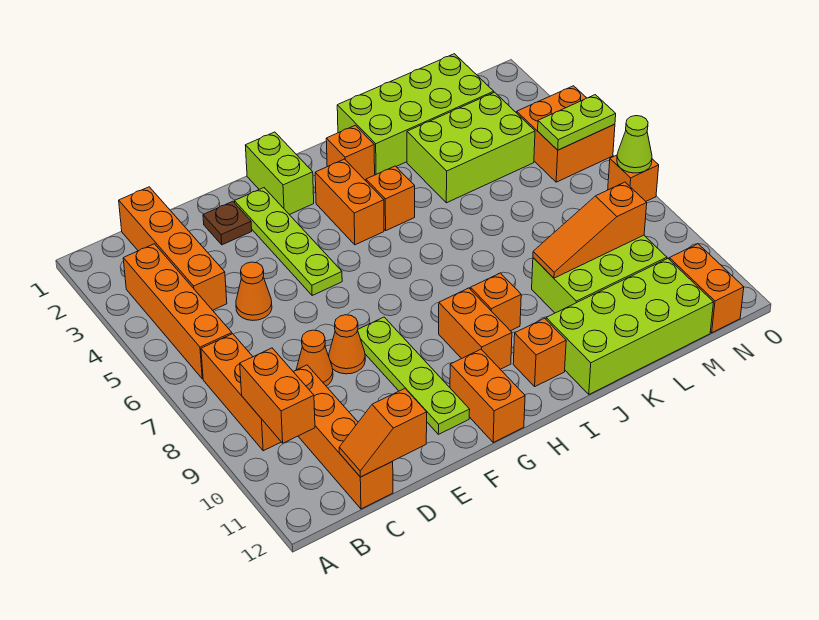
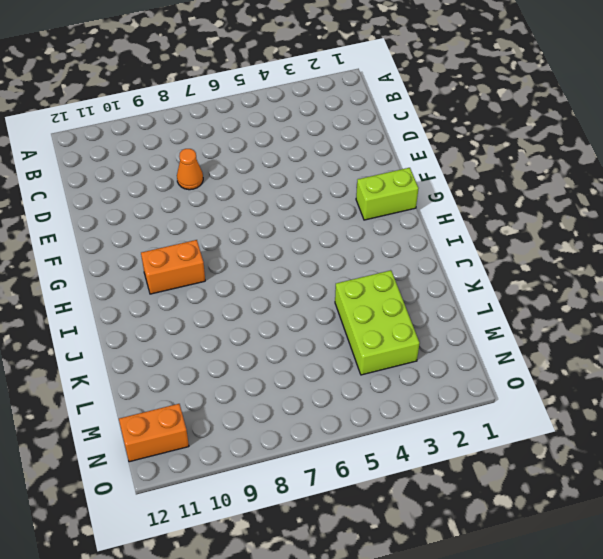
none -> orange 1x4 brick [123,244,232,379]
none -> orange 1x3 brick [201,334,281,451]
none -> orange 1x4 brick [119,187,227,310]
none -> orange 1x4 brick [294,365,393,509]

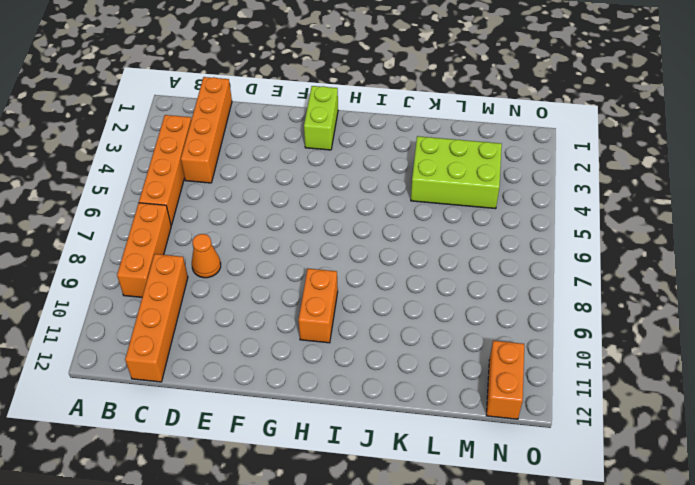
none -> orange 1x1 cone [236,262,272,321]
none -> brown 1x1 plate [203,201,252,245]
none -> orange 1x1 cone [329,315,365,374]
none -> lime 1x4 plate [235,188,342,295]

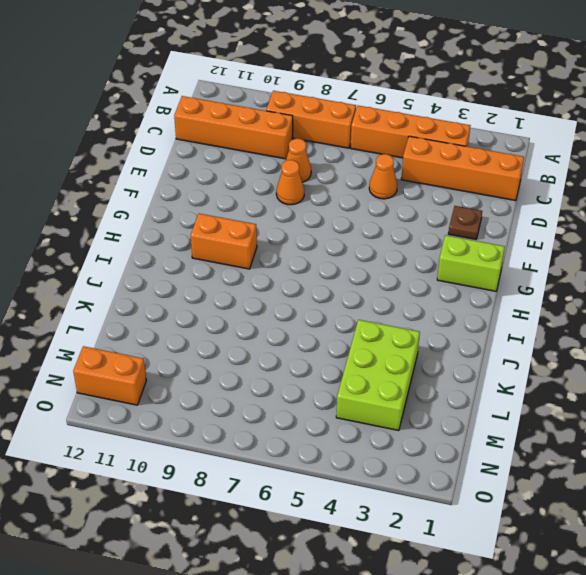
none -> lime 1x4 plate [235,188,342,295]
none -> lime 1x4 plate [358,317,470,434]
none -> orange 1x2 brick [450,349,525,442]
none -> orange 1x2 brick [315,159,384,245]

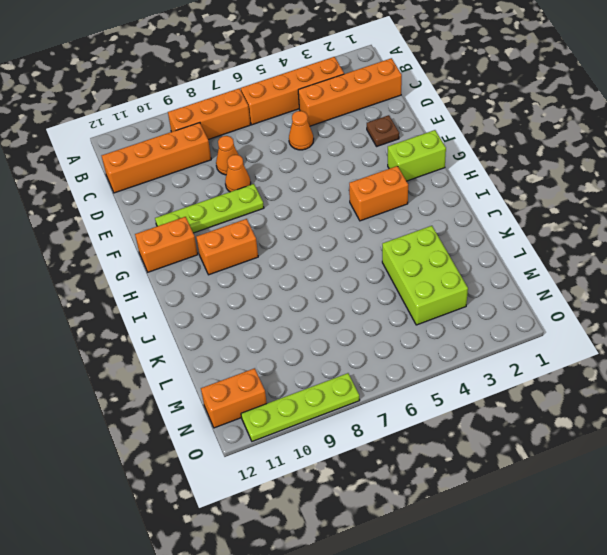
lime 1x4 plate [241,373,360,441] -> lime 1x4 plate moved to [235,188,342,295]
none -> orange 1x1 brick [326,125,375,180]
none -> orange 1x1 brick [366,166,415,230]
none -> orange 1x1 brick [471,273,521,331]
none -> orange 1x1 brick [513,318,566,386]

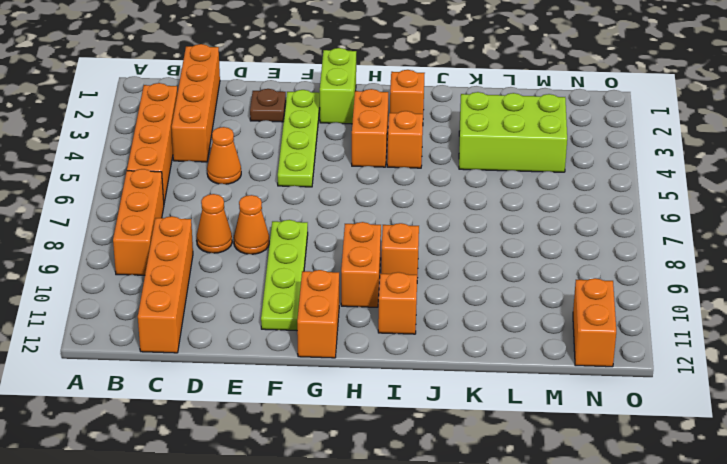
none -> lime 2x4 brick [337,54,494,175]
none -> lime 2x4 brick [546,259,714,394]
none -> lime 2x3 brick [532,235,667,313]
none -> orange 2x2 brick [517,86,615,182]

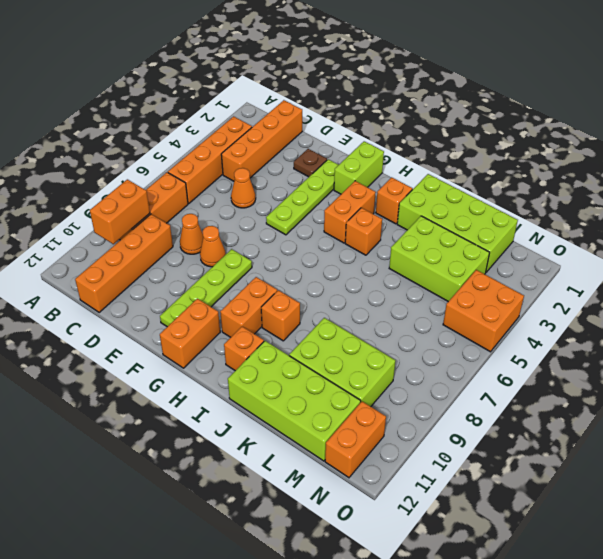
none -> orange 1x1 brick [608,155,659,201]
none -> orange 1x2 slope [339,389,427,477]
none -> orange 1x3 slope [533,182,647,278]
none -> lime 1x2 plate [538,95,616,150]

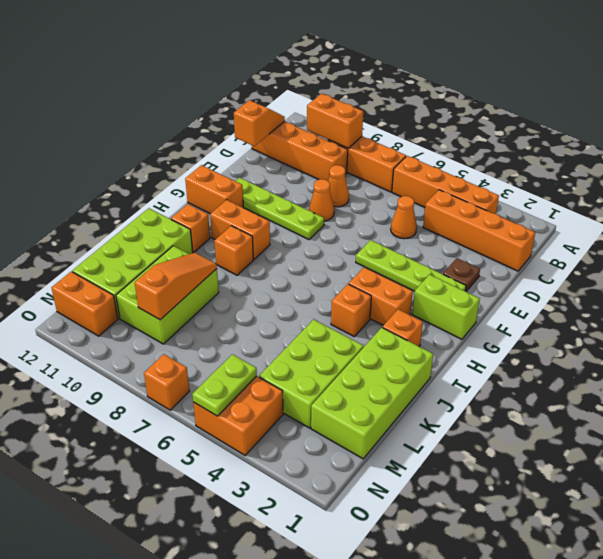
none -> lime 1x1 cone [617,116,652,173]

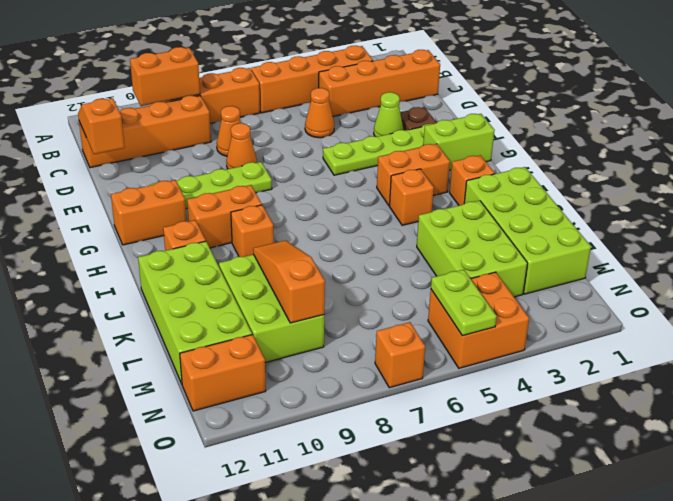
lime 1x1 cone [374,92,403,137] -> lime 1x1 cone moved to [617,116,652,173]

